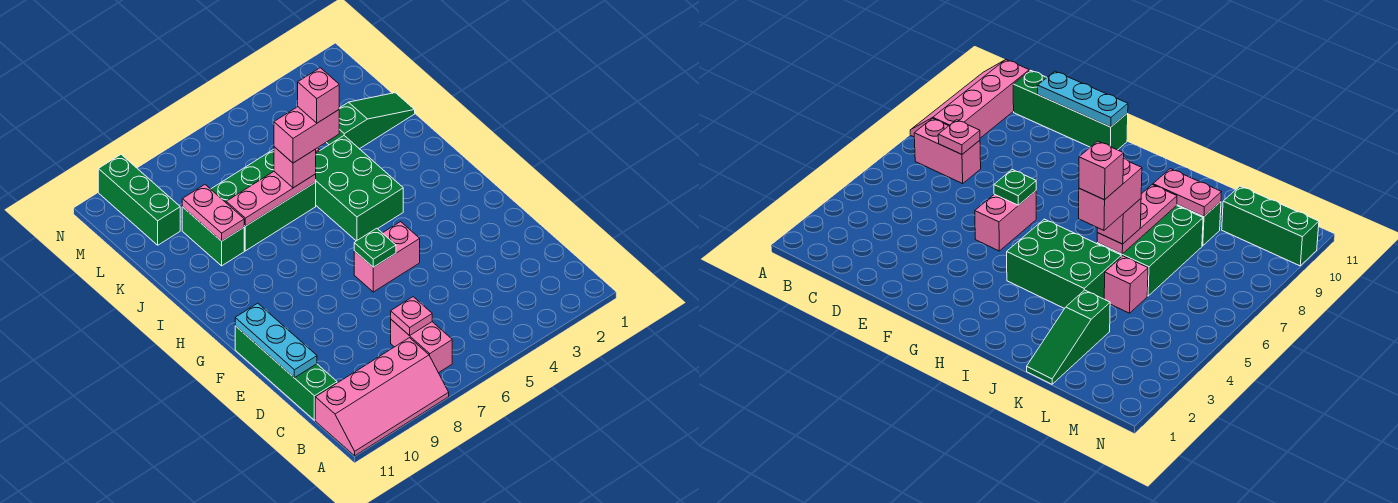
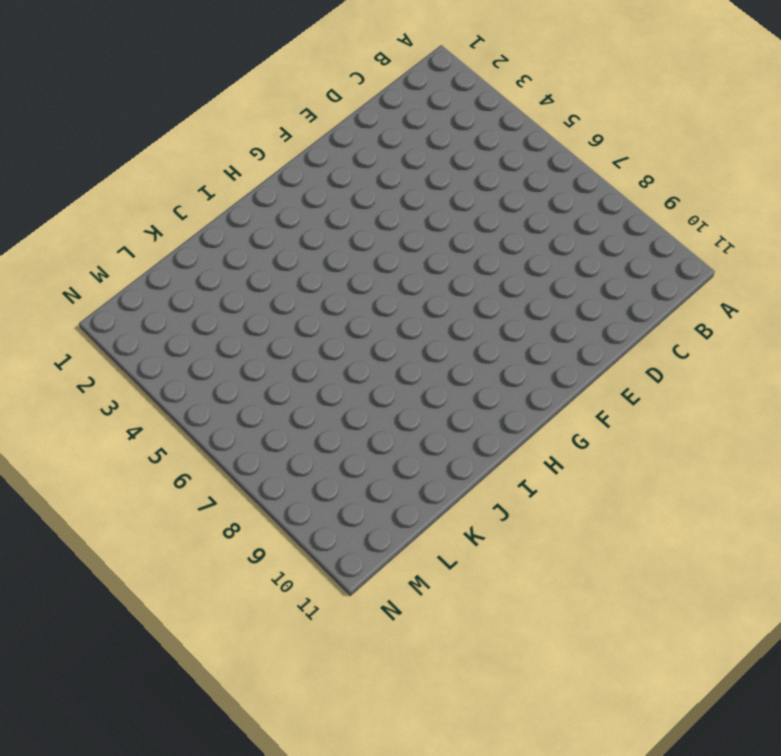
none -> pink 2x4 slope [315,338,449,456]
none -> pink 1x2 brick [391,320,452,373]
none -> green 1x4 brick [235,326,337,420]

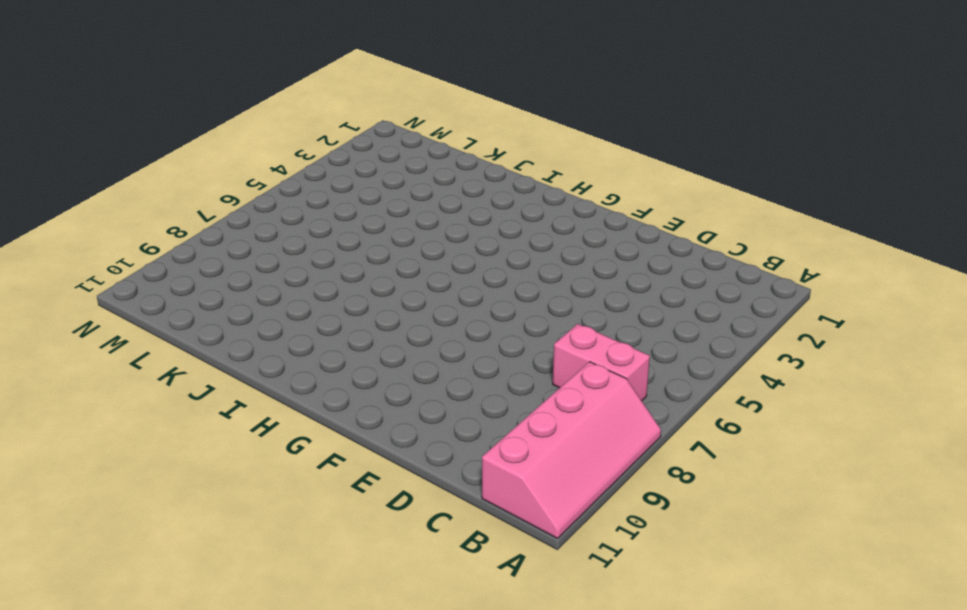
none -> green 1x4 brick [235,326,337,420]
none -> pink 1x2 brick [354,222,420,292]
none -> green 2x3 brick [316,136,403,241]

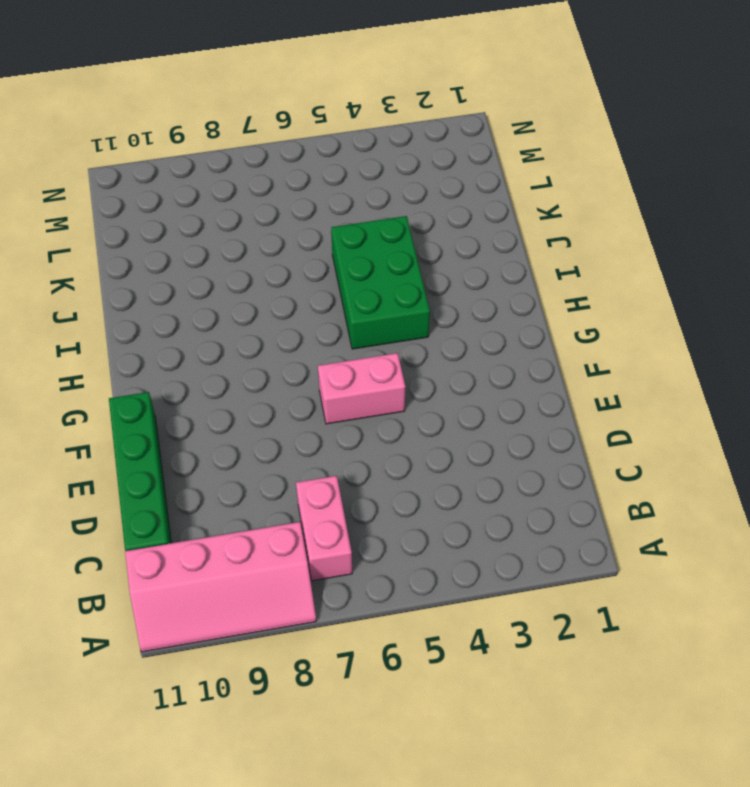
none -> green 2x3 brick [211,149,316,251]
none -> green 1x2 brick [182,207,244,266]
none -> green 1x3 slope [326,93,415,149]

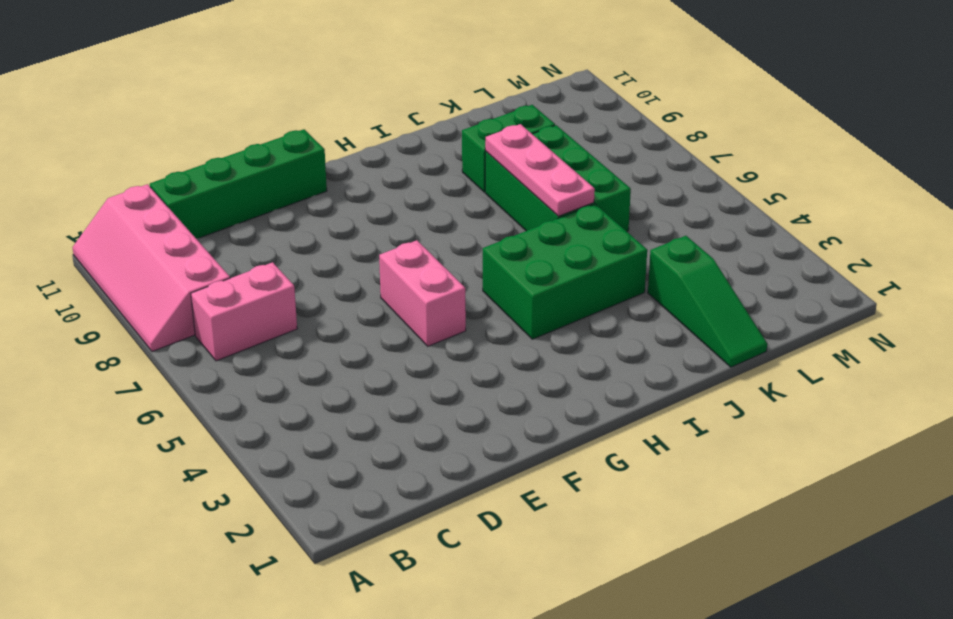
none -> pink 1x1 brick [1104,256,1148,313]
none -> green 1x3 brick [98,155,180,245]
none -> pink 1x1 plate [391,297,432,336]

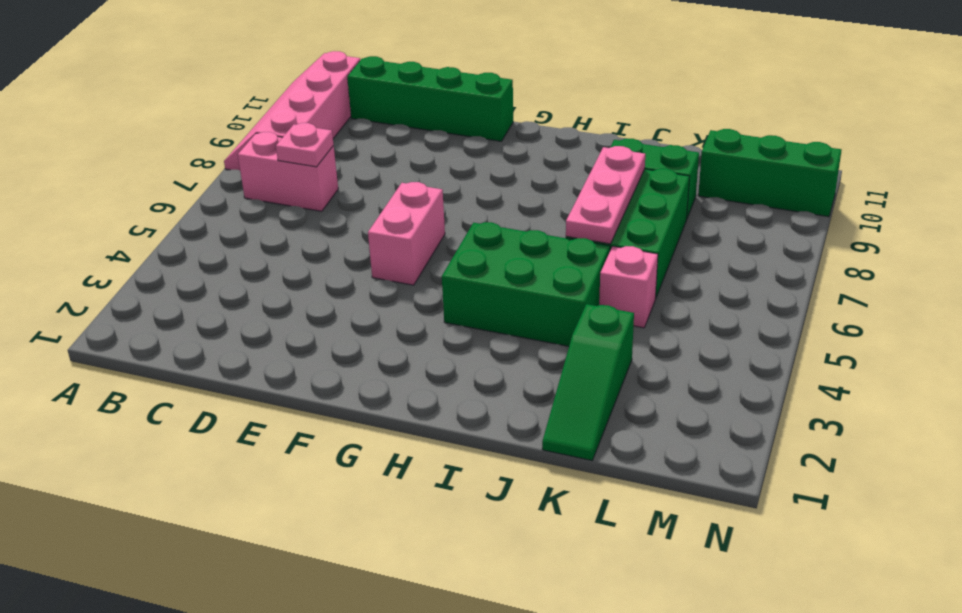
none -> cyan 1x3 plate [235,303,317,378]
none -> green 1x1 plate [354,228,396,267]
none -> pink 1x2 plate [182,185,244,241]

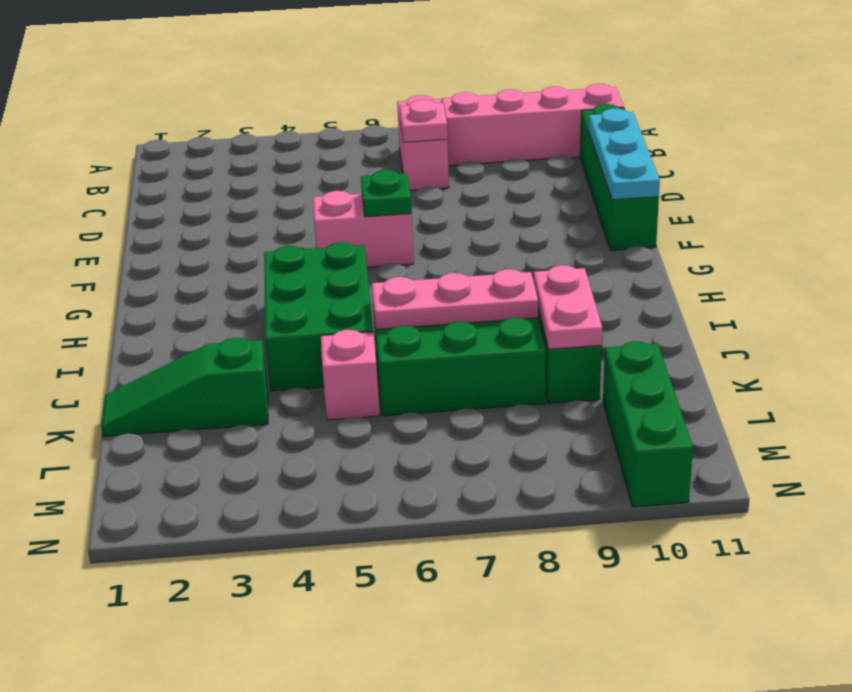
none -> pink 1x1 brick [274,147,316,188]
none -> pink 1x2 brick [274,107,339,163]
none -> pink 1x1 brick [298,68,339,123]

